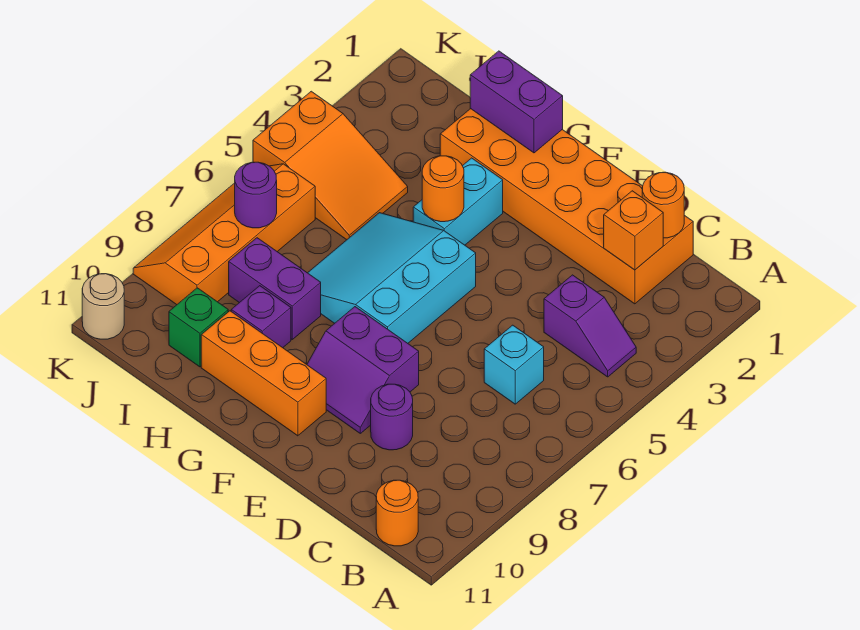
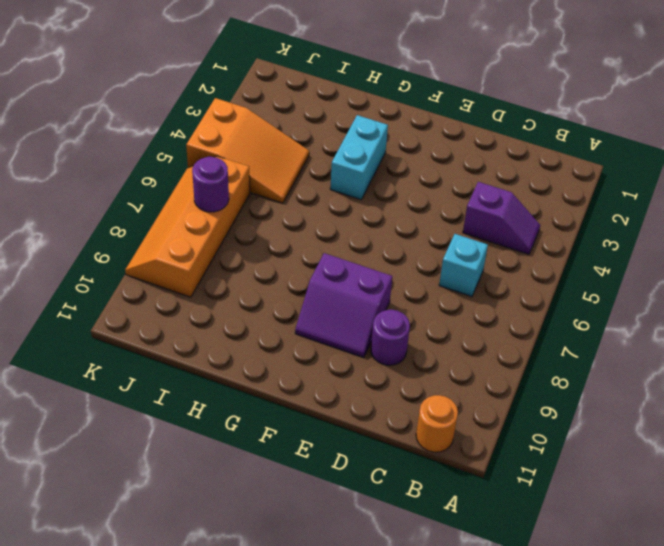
none -> orange 2x6 brick [440,109,693,304]
none -> cyan 3x3 slope [308,213,476,343]
none -> orange 1x3 brick [201,311,326,436]

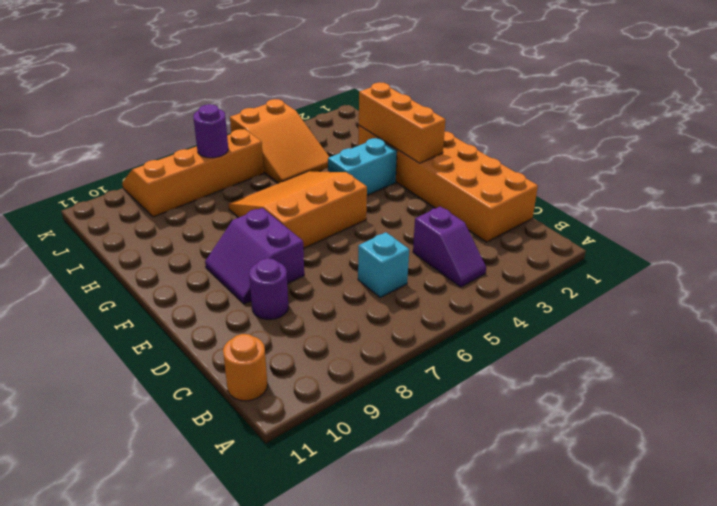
orange 1x3 brick [359,82,446,163] -> orange 1x3 brick moved to [201,311,326,436]
orange 3x3 slope [229,171,367,249] -> cyan 3x3 slope [308,213,476,343]
none -> purple 1x2 brick [229,238,321,339]
none -> purple 1x1 brick [231,286,291,348]
none -> green 1x1 brick [169,288,228,367]

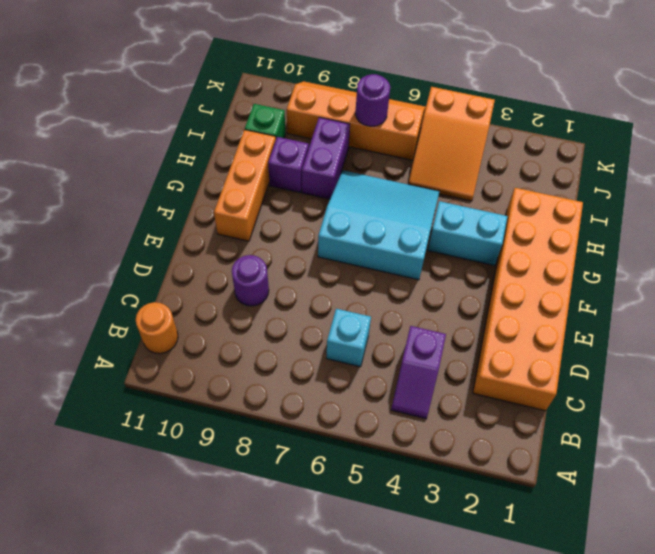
none -> purple 2x2 slope [307,307,419,433]
none -> tan 1x1 round brick [82,274,124,339]
none -> orange 1x1 round brick [642,172,684,238]

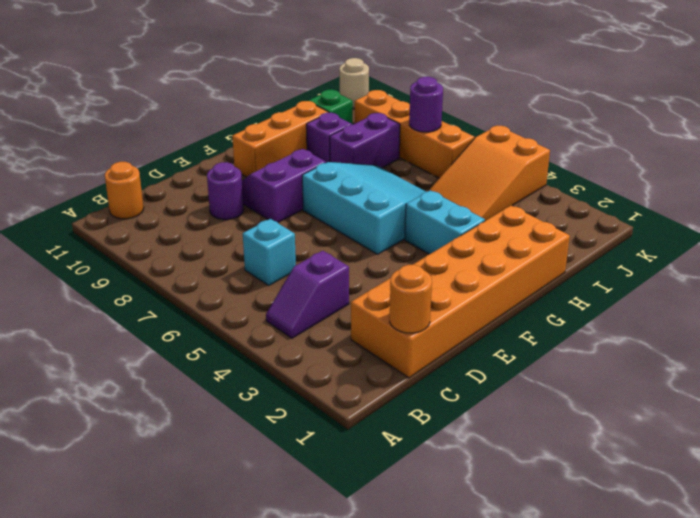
none -> orange 1x1 brick [604,191,663,270]
none -> purple 1x2 brick [470,51,563,153]
none -> orange 1x1 round brick [422,156,464,222]

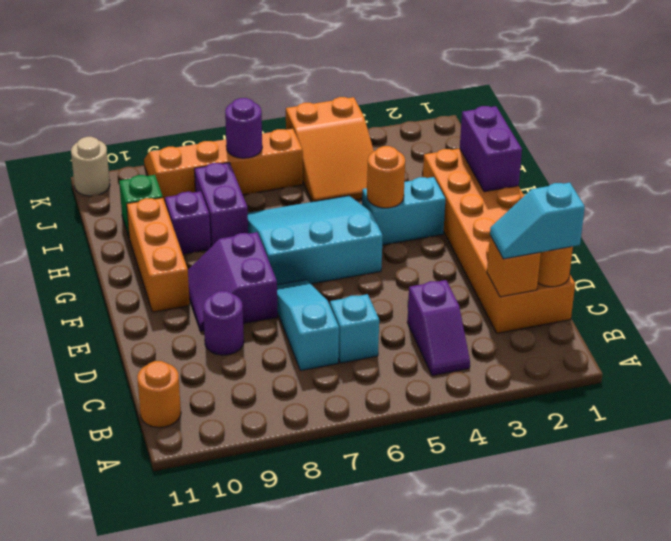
cyan 1x2 slope [490,183,585,259] -> none
cyan 1x3 slope [277,280,339,371] -> none

